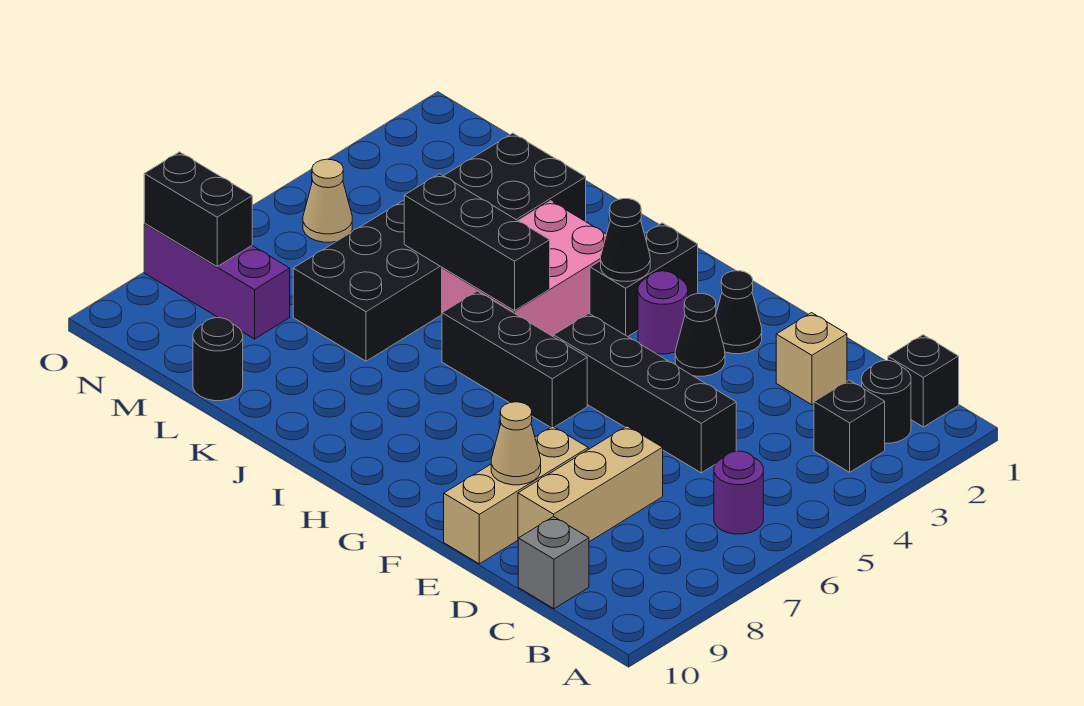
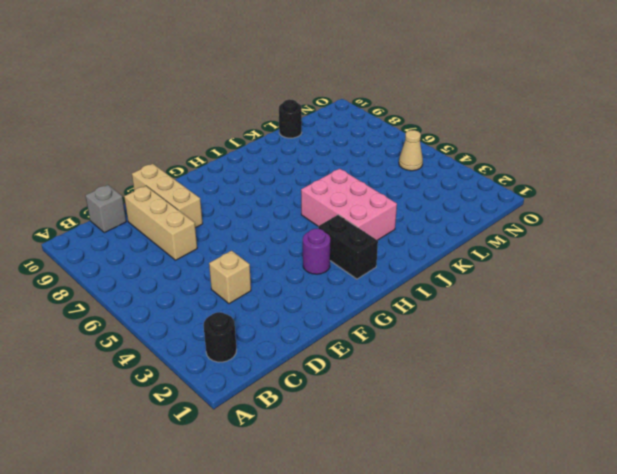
tan 1x1 brick [209,251,251,304] -> tan 1x1 brick moved to [776,313,847,405]
none -> black 1x1 brick [888,335,959,427]
none -> black 1x1 brick [814,380,885,472]
none -> purple 1x1 round brick [714,451,763,534]

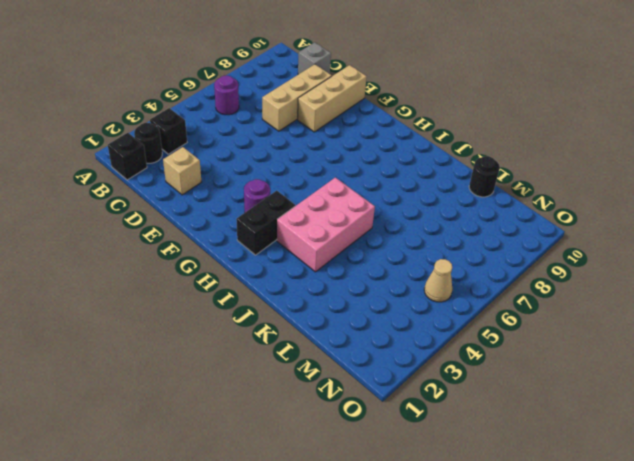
none -> black 1x4 brick [554,313,736,473]
none -> black 1x1 cone [716,271,762,354]
none -> black 1x1 cone [675,293,725,376]

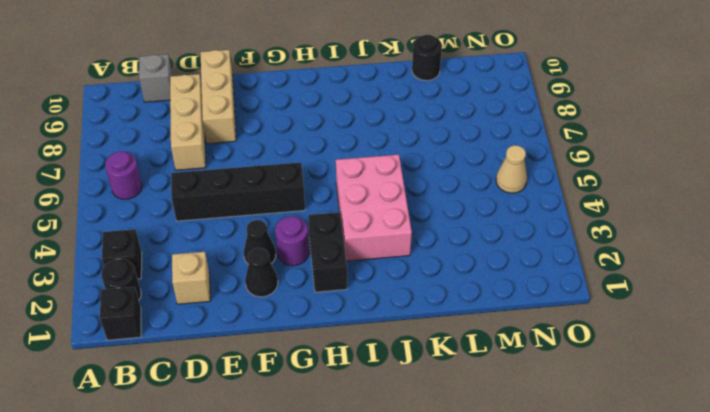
none -> black 1x3 brick [442,291,587,427]
none -> black 2x6 brick [293,133,586,361]
none -> purple 1x3 brick [144,224,290,339]

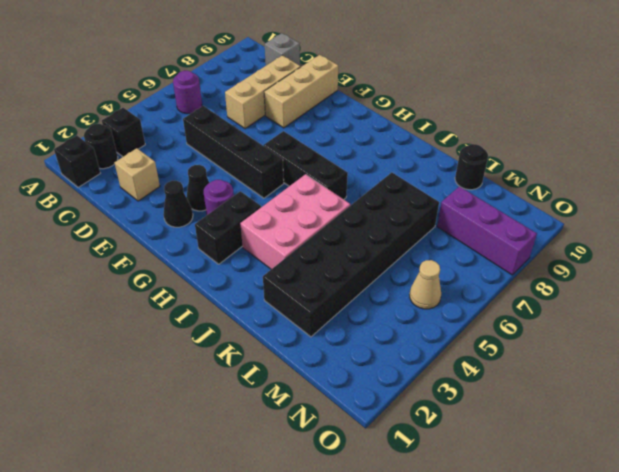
none -> tan 1x1 cone [491,402,541,485]
none -> black 1x1 cone [601,199,650,281]
none -> black 1x3 brick [404,174,550,311]

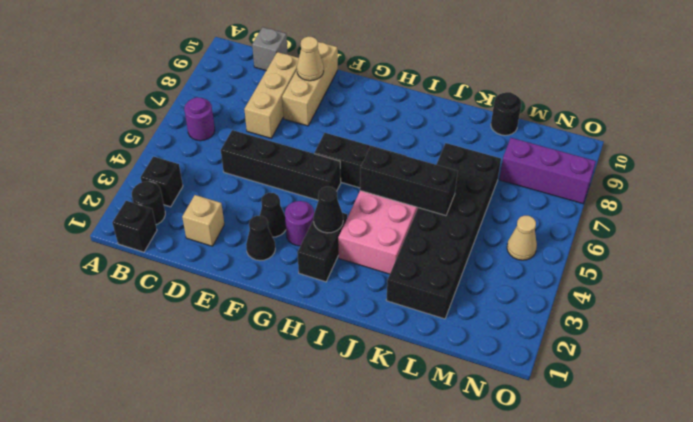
none -> black 1x2 brick [144,152,252,266]

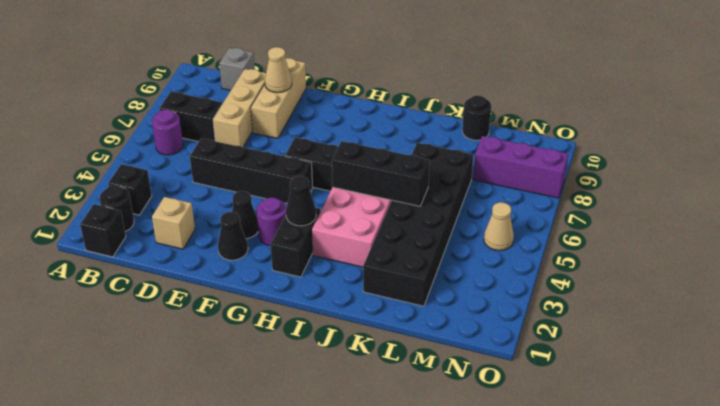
black 1x2 brick [159,92,223,142] -> black 1x2 brick moved to [144,152,252,266]

